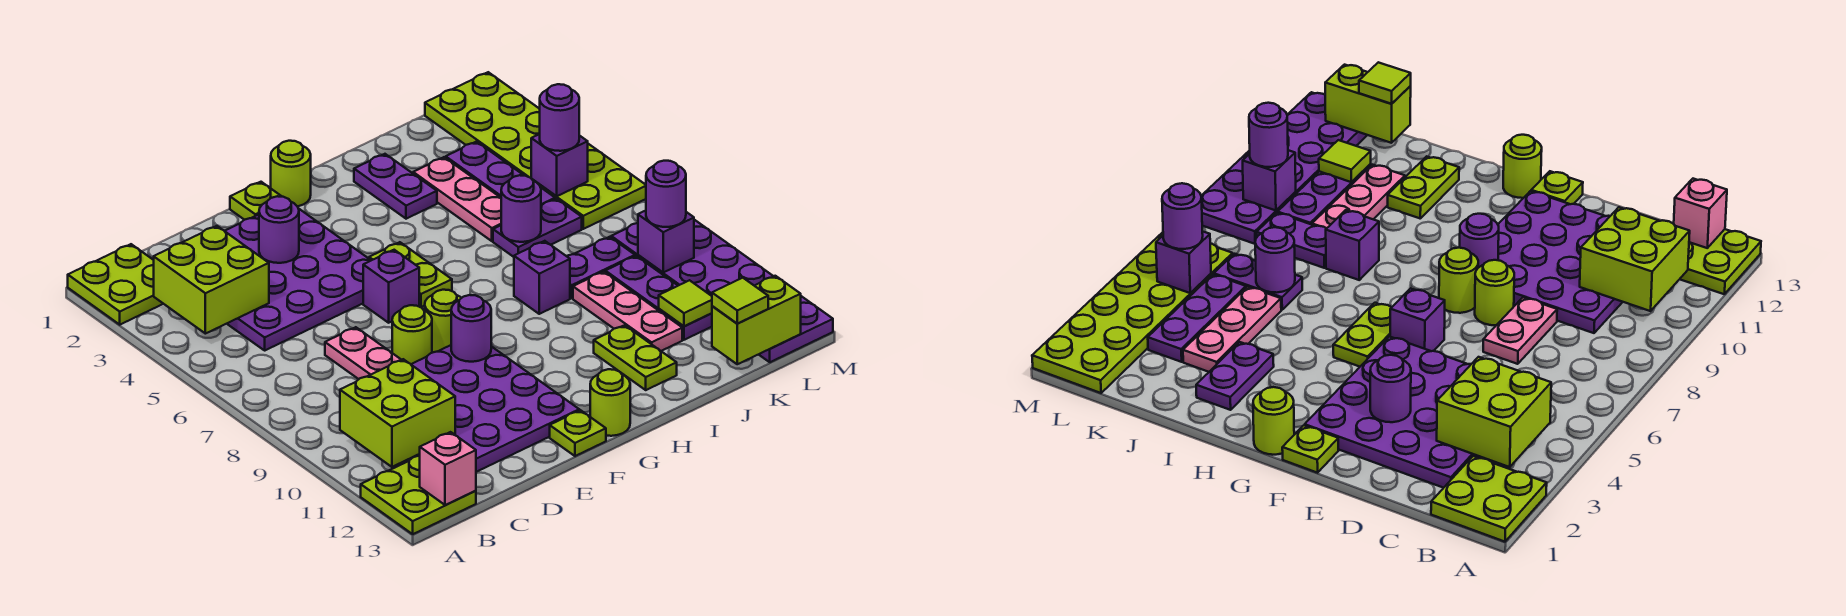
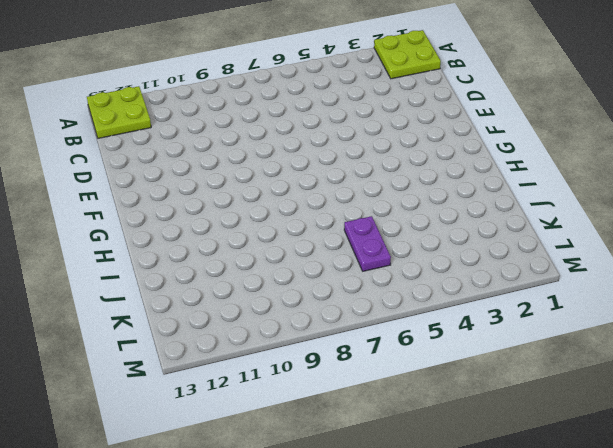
none -> purple 4x4 plate [225,208,371,350]
none -> purple 4x4 plate [411,345,579,472]
none -> pink 1x2 plate [325,327,401,379]
none -> lime 1x1 round brick [392,305,432,364]

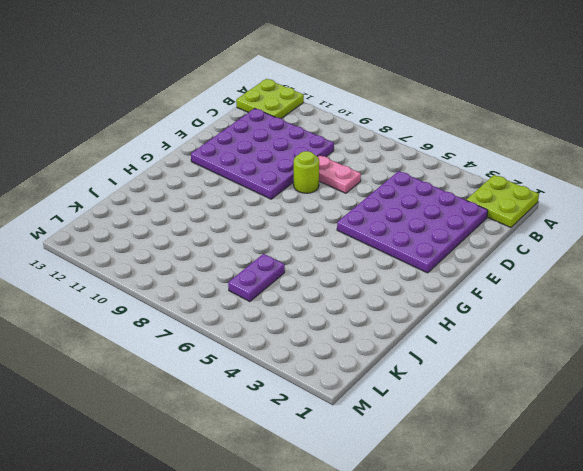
none -> lime 1x1 plate [230,182,282,220]
none -> purple 1x1 brick [363,250,419,323]
none -> lime 1x1 round brick [425,290,461,353]
none -> lime 1x1 plate [550,410,606,456]

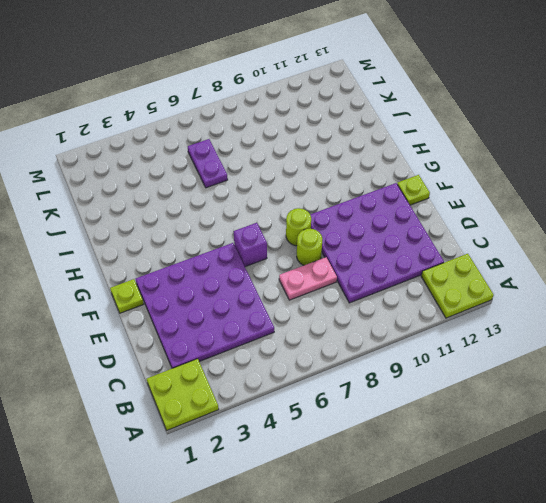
none -> lime 1x1 round brick [271,141,311,207]
none -> lime 1x2 plate [369,242,452,307]
none -> lime 1x1 round brick [590,369,630,436]
none -> purple 1x2 plate [354,154,437,219]

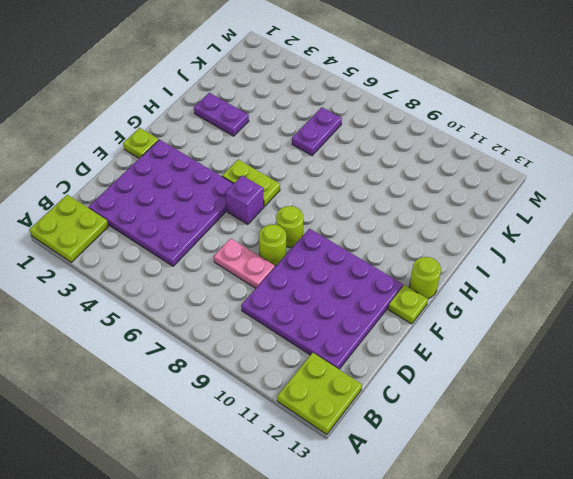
none -> lime 1x1 round brick [271,141,311,207]
none -> purple 1x1 brick [514,241,570,314]
none -> lime 1x2 plate [594,325,677,390]
none -> pink 1x3 plate [413,157,501,241]

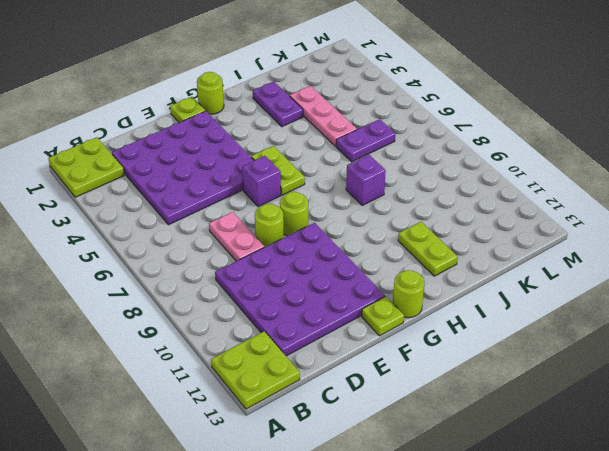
none -> purple 1x2 plate [567,237,635,298]
none -> pink 1x3 plate [573,272,682,351]
none -> purple 1x3 plate [446,142,555,206]
none -> purple 1x3 plate [605,256,712,340]

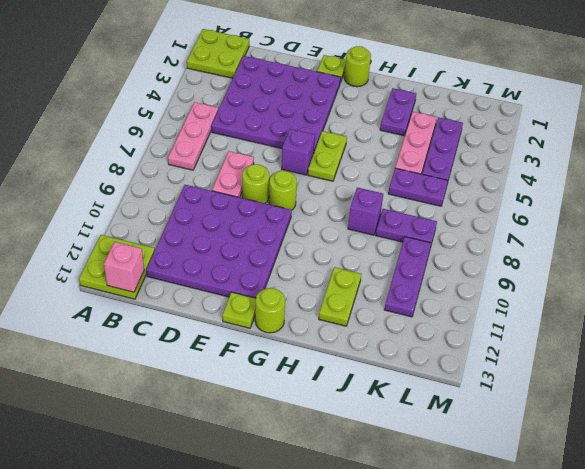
pink 1x3 plate [168,102,218,170] -> pink 1x3 plate moved to [573,272,682,351]
none -> lime 2x6 plate [425,72,646,229]
none -> purple 2x6 plate [611,220,833,362]
none -> lime 2x2 brick [154,226,269,334]
none -> lime 2x2 brick [340,359,455,467]

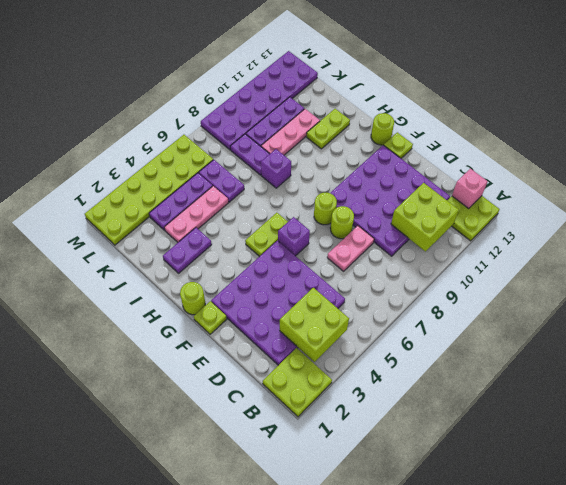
none -> purple 1x1 round brick [259,196,299,263]
none -> purple 1x1 round brick [451,295,491,362]
none -> purple 1x1 round brick [501,175,541,242]
none -> lime 1x1 tile [659,280,712,326]

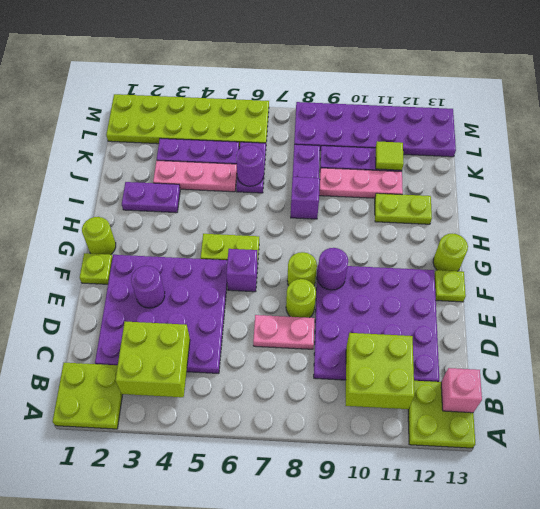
none -> lime 1x2 brick [712,276,801,364]
none -> purple 1x1 brick [531,134,588,196]
none -> purple 1x1 brick [638,211,694,272]
none -> lime 1x1 tile [712,278,768,324]

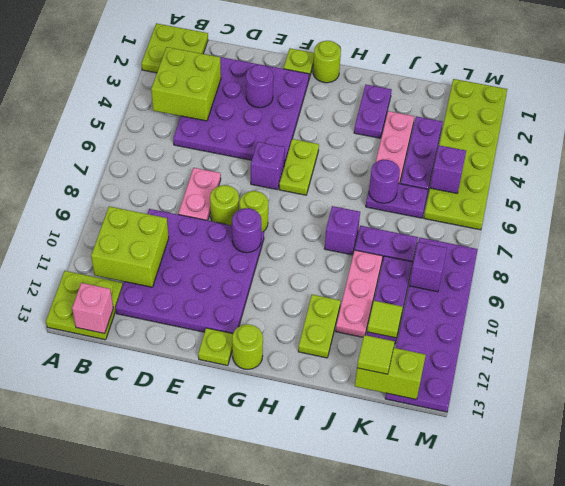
none -> purple 1x1 round brick [540,84,579,151]
none -> purple 1x1 round brick [646,161,686,227]

